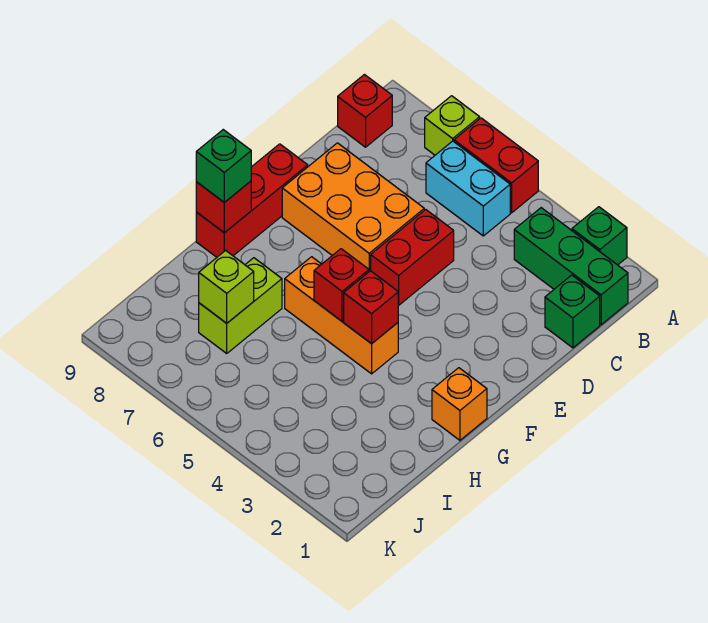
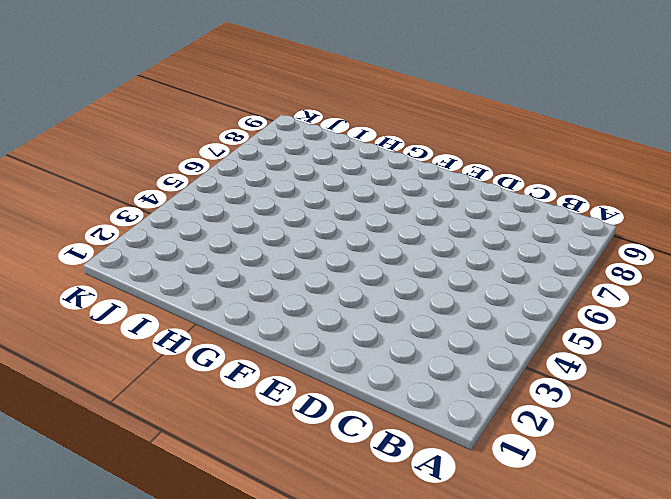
none -> green 1x1 brick [572,207,627,265]
none -> red 1x2 brick [454,118,538,213]
none -> lime 1x1 brick [425,96,480,155]

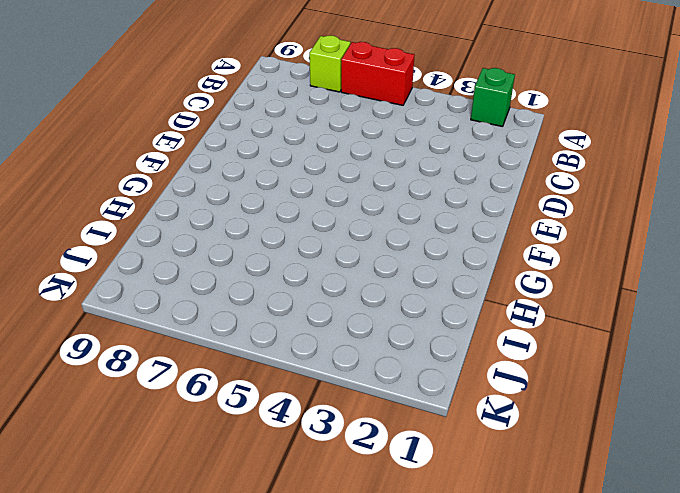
none -> green 1x3 brick [514,208,628,325]
none -> cyan 1x2 brick [426,141,510,236]
none -> red 1x1 brick [338,75,392,147]

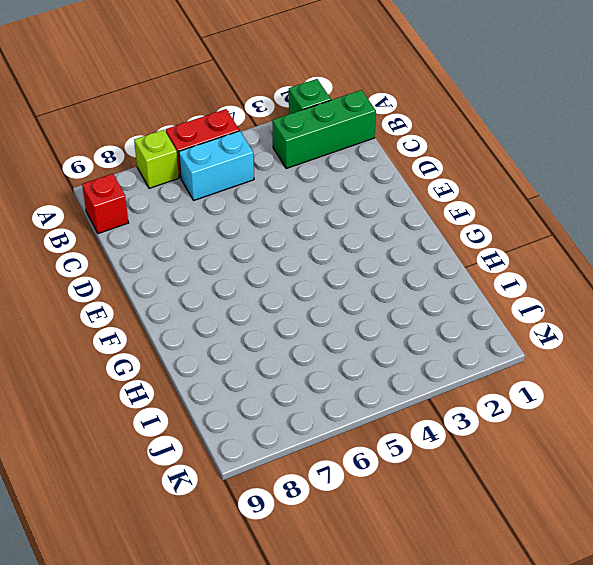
none -> green 1x1 brick [545,275,600,348]
none -> red 1x2 brick [371,210,454,305]
none -> orange 2x3 brick [282,143,424,271]

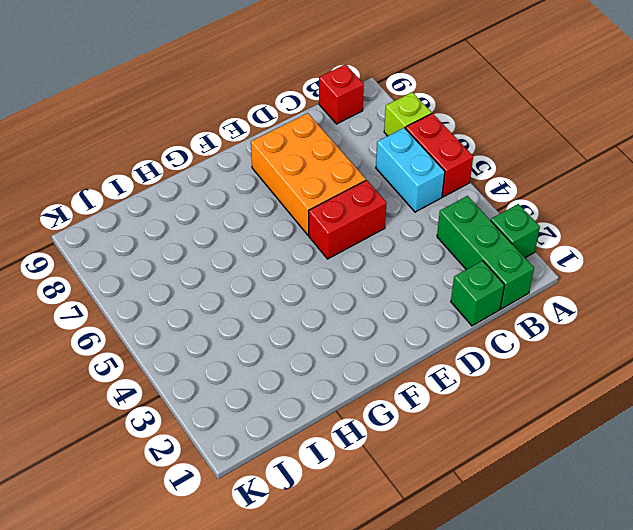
none -> red 1x3 brick [196,144,308,257]
none -> orange 1x1 brick [432,368,487,440]
none -> orange 1x3 brick [285,257,398,374]

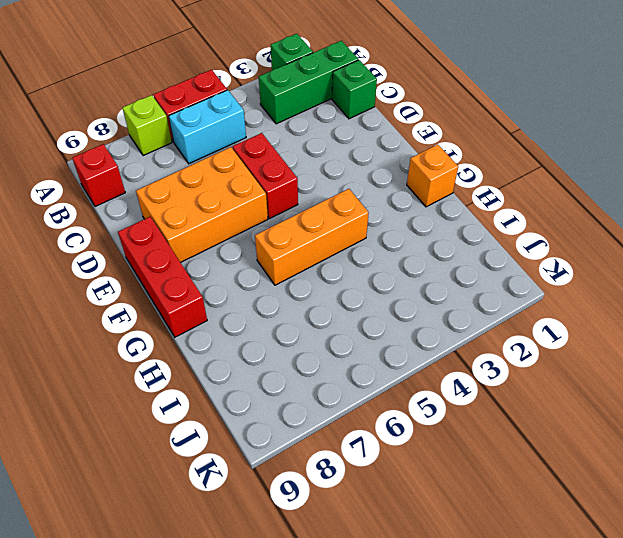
none -> lime 1x2 brick [199,258,282,353]
none -> red 1x1 brick [344,271,398,344]
none -> red 1x1 brick [314,249,369,321]

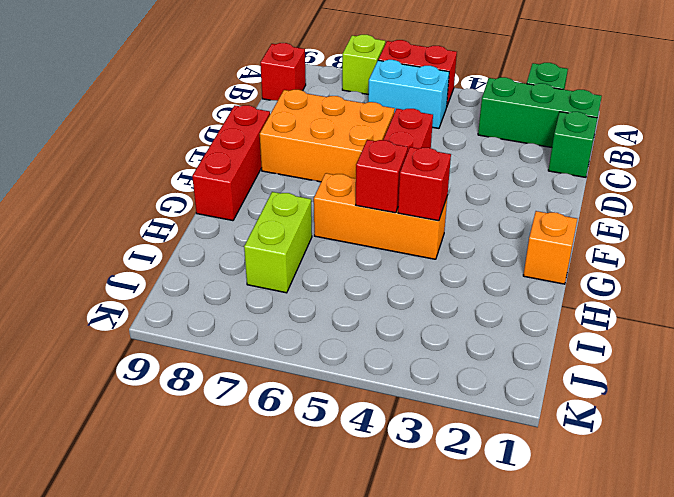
none -> red 1x1 brick [196,181,251,233]
none -> lime 1x1 brick [199,251,254,323]
none -> green 1x1 brick [196,130,251,202]

